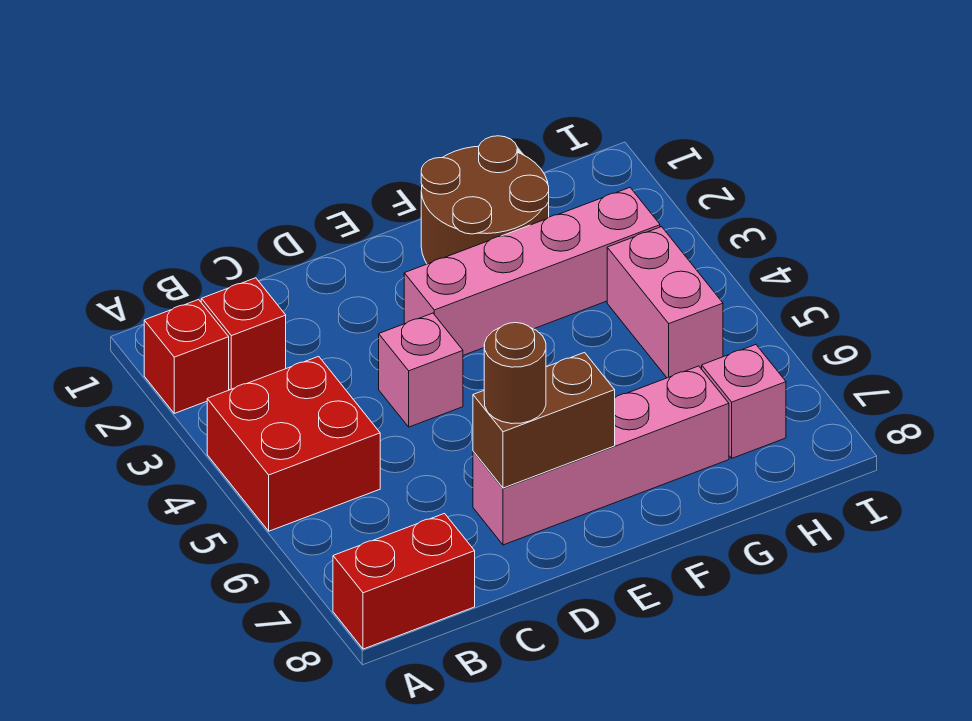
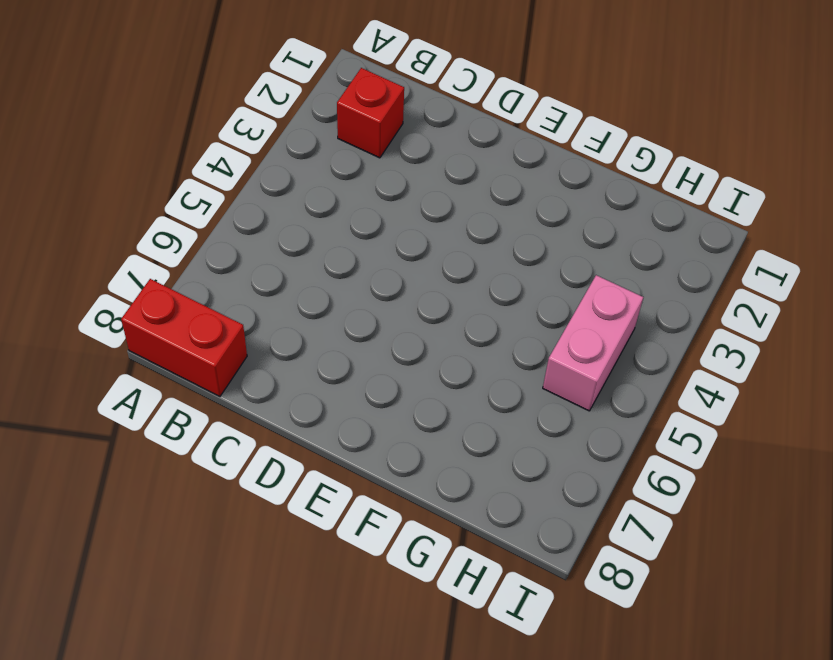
none -> red 1x1 brick [144,300,229,413]
none -> red 2x2 brick [207,356,380,531]
none -> pink 1x1 brick [379,313,463,427]

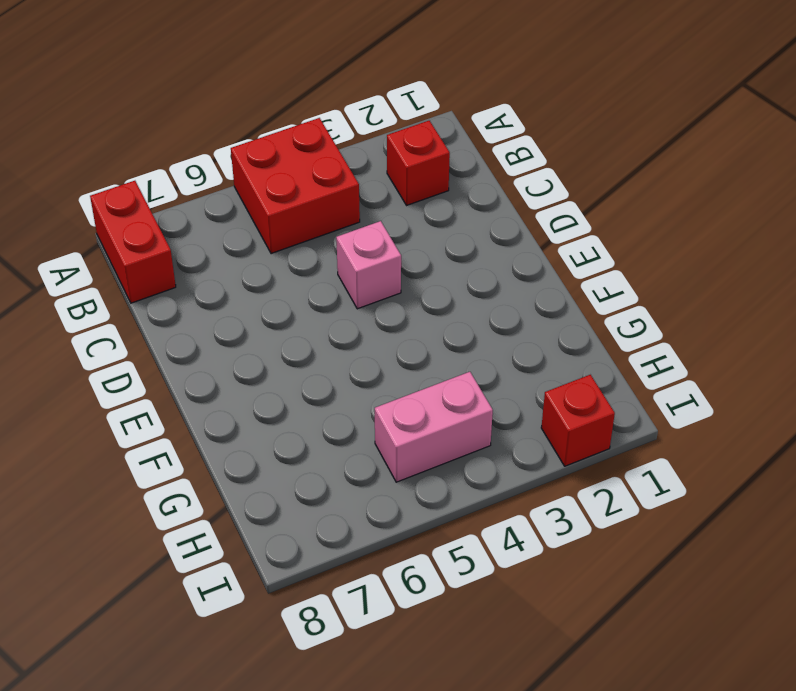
red 1x1 brick [541,375,615,466] -> red 1x1 brick moved to [144,300,229,413]
none -> pink 1x4 brick [473,366,729,545]
none -> pink 1x4 brick [404,188,660,355]
none -> brown 2x2 round brick [421,136,549,264]

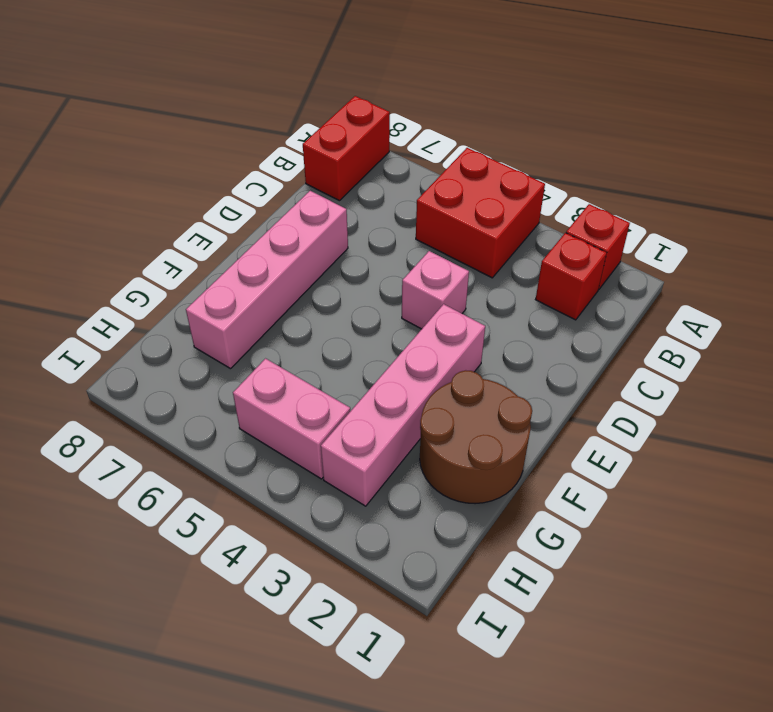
none -> pink 1x1 brick [702,345,786,458]
none -> brown 1x2 brick [473,353,615,488]
none -> brown 1x1 round brick [484,323,546,424]

